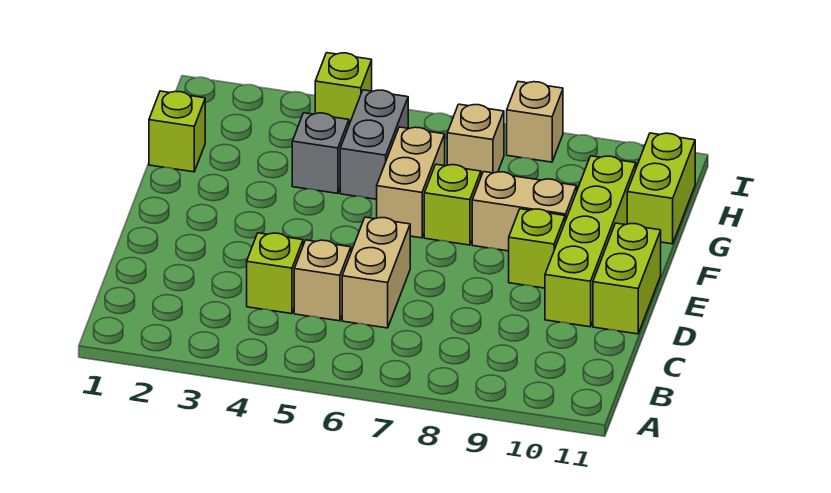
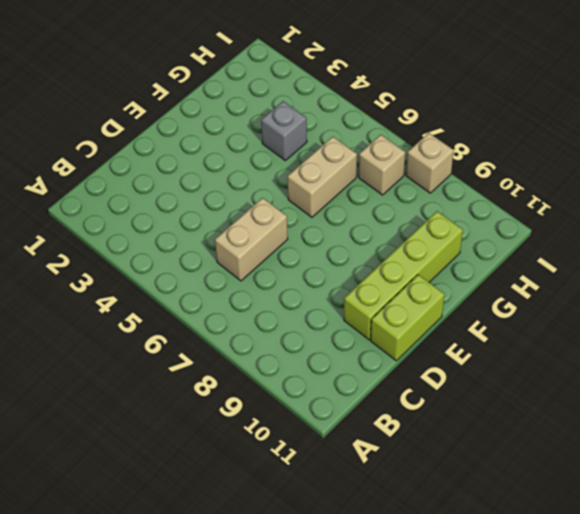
none -> lime 1x1 brick [247,233,303,314]
none -> tan 1x1 brick [294,240,351,321]
none -> lime 1x1 brick [509,209,565,288]

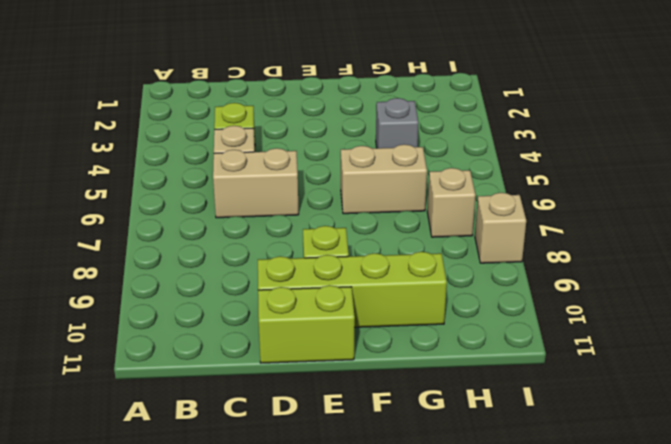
none -> lime 1x1 brick [424,164,481,245]
none -> tan 1x2 brick [472,172,577,251]
none -> lime 1x1 brick [149,91,205,172]

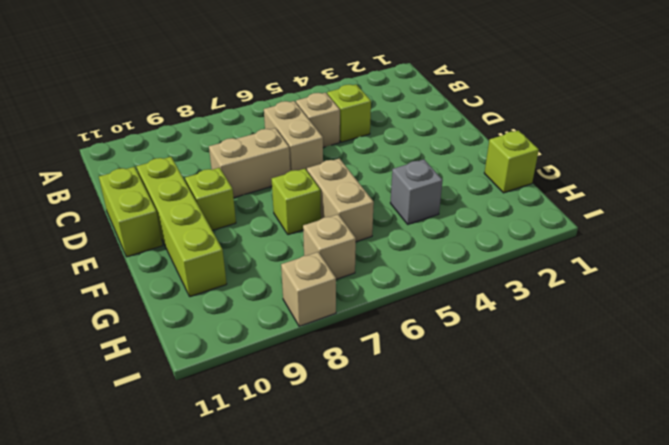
tan 1x2 brick [209,128,290,198] -> tan 1x2 brick moved to [472,172,577,251]
none -> grey 1x2 brick [340,90,408,199]
none -> lime 1x2 brick [627,133,695,244]
none -> lime 1x1 brick [315,53,372,124]

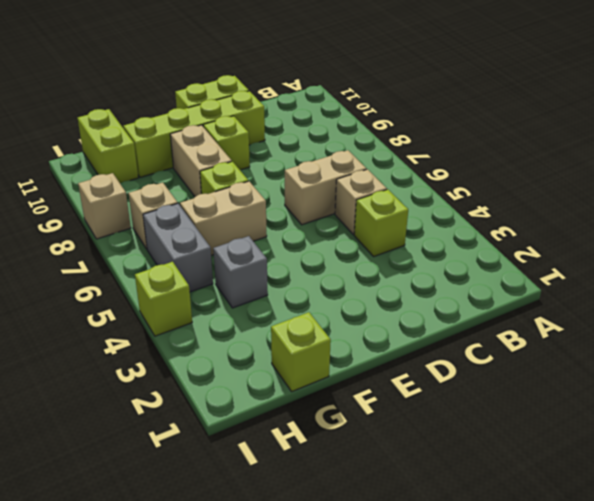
grey 1x2 brick [143,203,213,292] -> grey 1x2 brick turned to [340,90,408,199]
lime 1x2 brick [78,109,138,183] -> lime 1x2 brick turned to [627,133,695,244]

